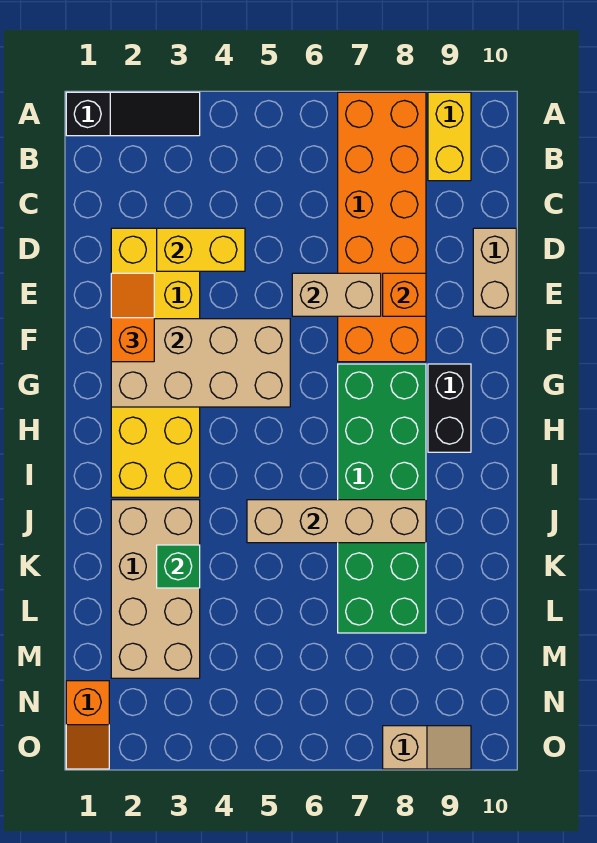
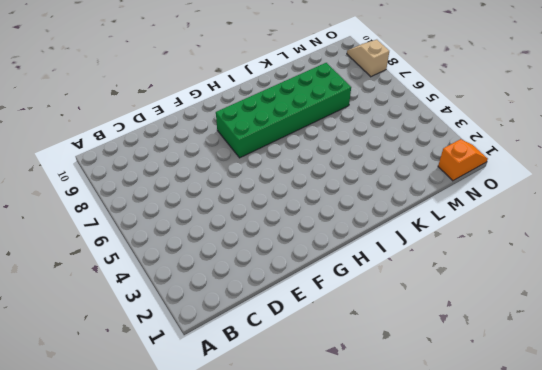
none -> black 1x3 slope [66,92,200,136]
none -> orange 2x6 brick [338,92,426,362]
none -> yellow 1x2 brick [428,92,471,181]

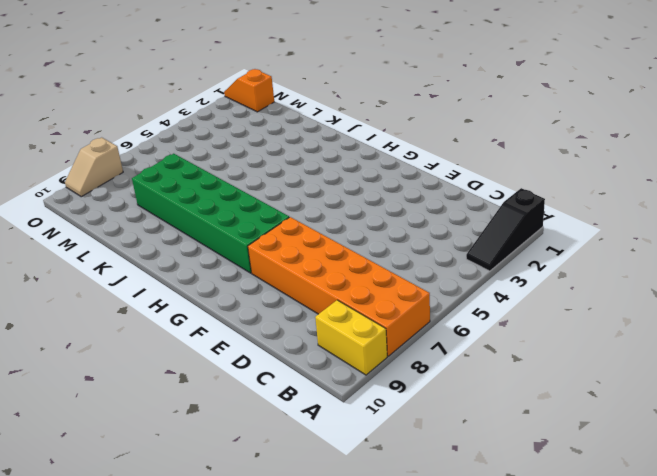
none -> yellow 2x6 brick [111,228,200,497]
none -> tan 1x2 brick [473,228,516,316]
none -> black 1x2 brick [428,364,471,452]

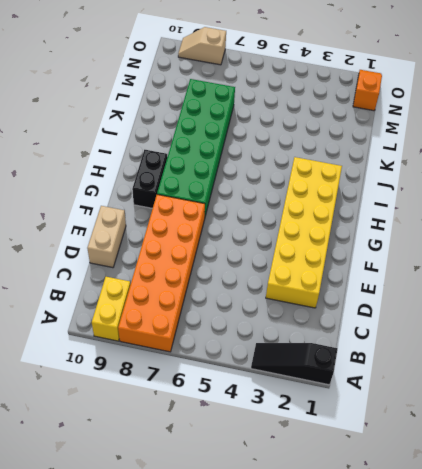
none -> tan 2x4 brick [111,500,200,678]
none -> yellow 1x2 brick [157,228,245,271]
none -> tan 1x2 brick [292,273,381,316]

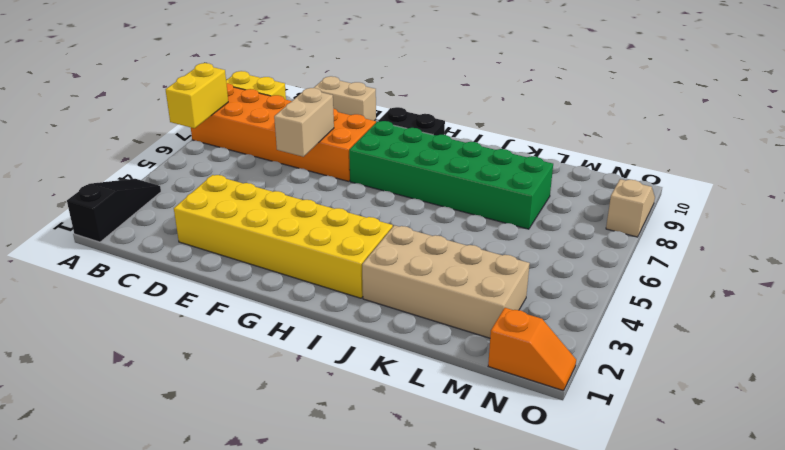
yellow 1x2 brick [165,63,228,128] -> yellow 1x2 brick moved to [157,228,245,271]
none -> orange 1x1 brick [383,273,426,316]
none -> tan 2x4 brick [111,319,290,407]
none -> tan 1x4 brick [247,500,426,543]

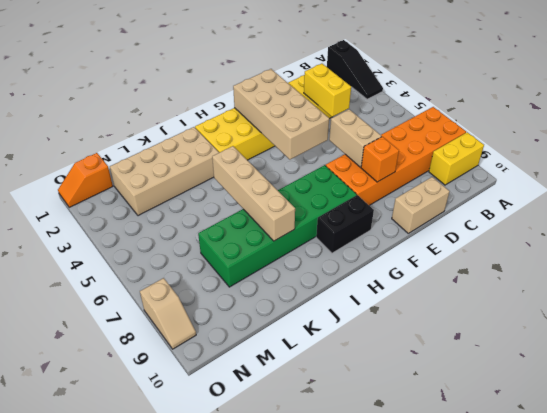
none -> green 1x1 brick [157,545,200,588]
none -> orange 1x2 slope [111,273,154,362]

